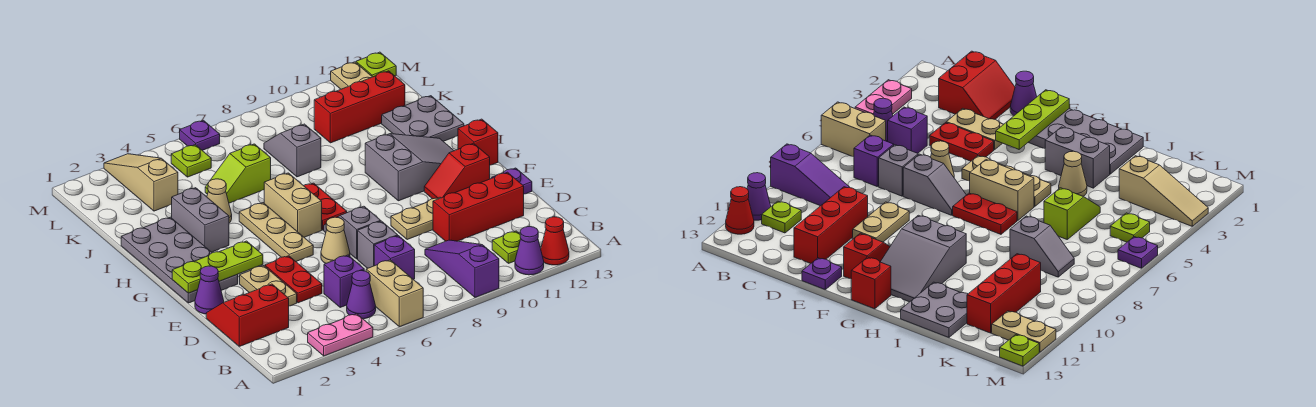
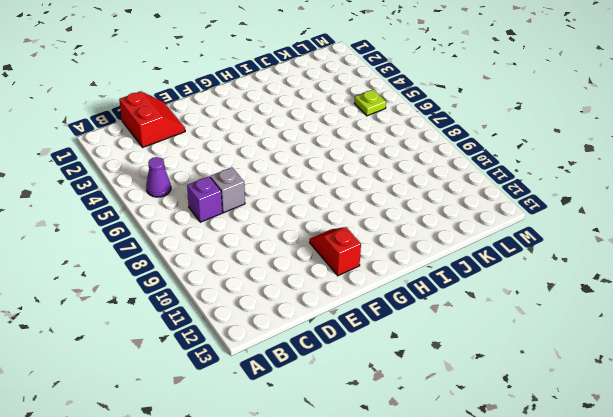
none -> pink 1x2 plate [308,314,373,356]
none -> tan 1x2 brick [366,260,423,327]
none -> purple 1x3 slope [425,240,499,297]
none -> purple 1x1 cone [515,227,544,275]

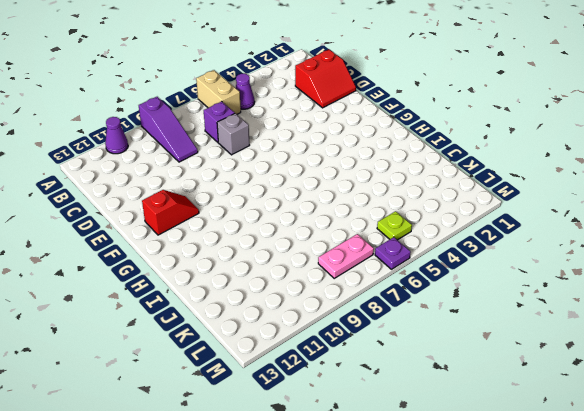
pink 1x2 plate [318,234,374,278] -> pink 1x2 plate moved to [308,314,373,356]
none -> red 1x1 cone [541,217,569,265]
none -> lime 1x1 plate [492,231,521,263]
none -> purple 1x1 brick [324,255,364,307]
none -> tan 1x2 plate [240,266,297,306]

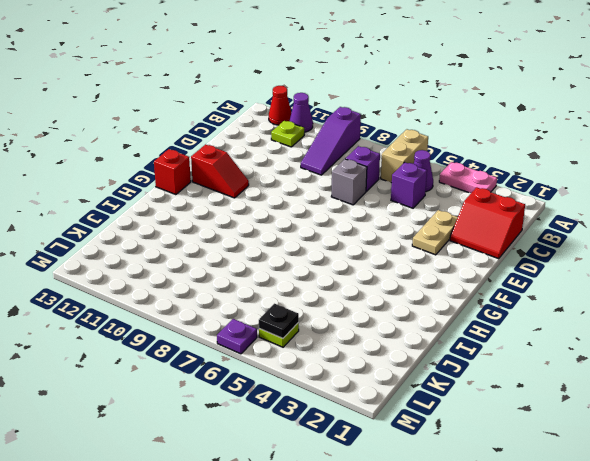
black 1x1 plate [259,304,299,338] -> none
none -> red 1x2 plate [265,256,322,303]
none -> red 1x3 brick [433,172,524,241]
none -> purple 1x1 cone [195,266,224,314]
none -> tan 1x1 cone [321,217,350,263]

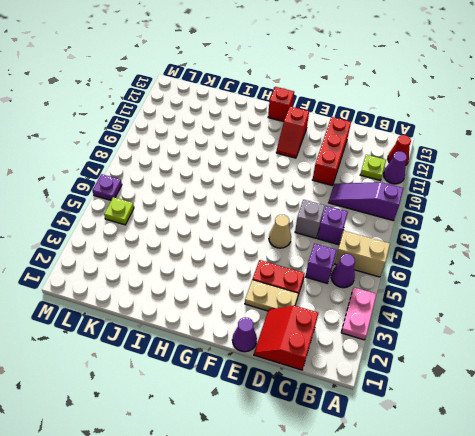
none -> grey 1x2 slope [324,206,380,259]
none -> tan 1x2 plate [391,197,441,240]
none -> purple 1x1 plate [492,168,532,194]
none -> grey 2x4 plate [121,217,238,303]

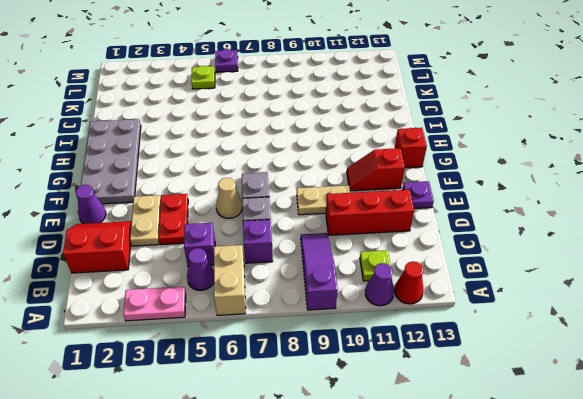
none -> tan 1x3 plate [239,203,313,261]
none -> tan 1x2 brick [264,173,322,237]
none -> red 1x2 plate [304,183,347,230]
none -> grey 2x3 slope [365,134,454,201]

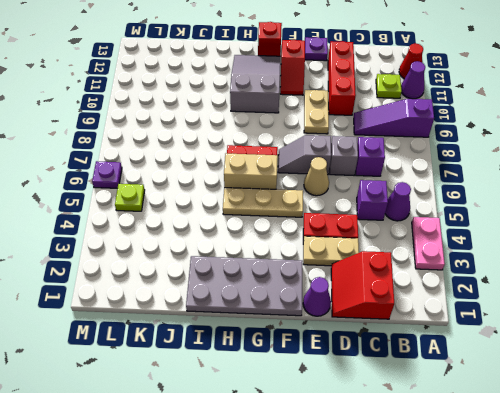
none -> tan 1x2 brick [366,260,423,327]
none -> grey 1x2 brick [172,188,229,252]
none -> tan 1x1 cone [207,179,232,223]
none -> grey 2x2 plate [382,96,464,141]

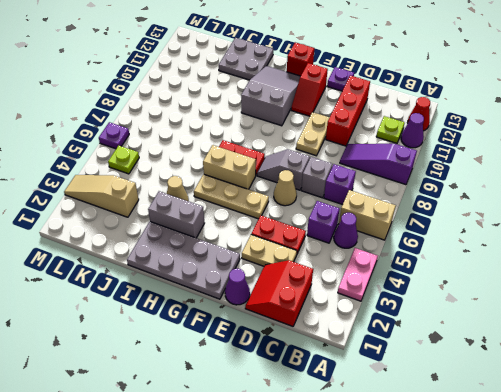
none -> lime 1x2 slope [205,144,271,203]
none -> grey 1x2 slope [264,124,321,177]
none -> red 1x3 brick [314,71,405,143]
none -> tan 1x2 plate [331,62,372,89]

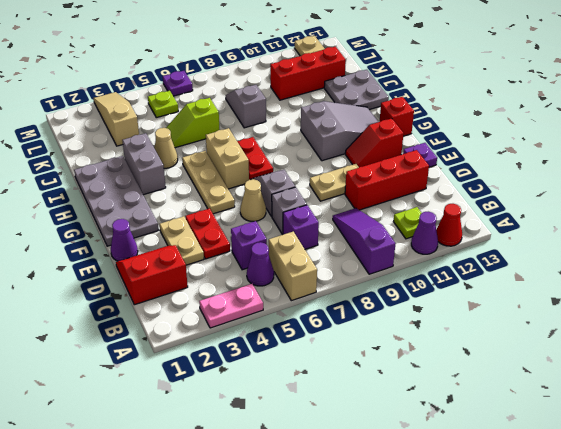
none -> lime 1x1 plate [356,52,396,77]
none -> lime 1x3 plate [172,241,263,293]

